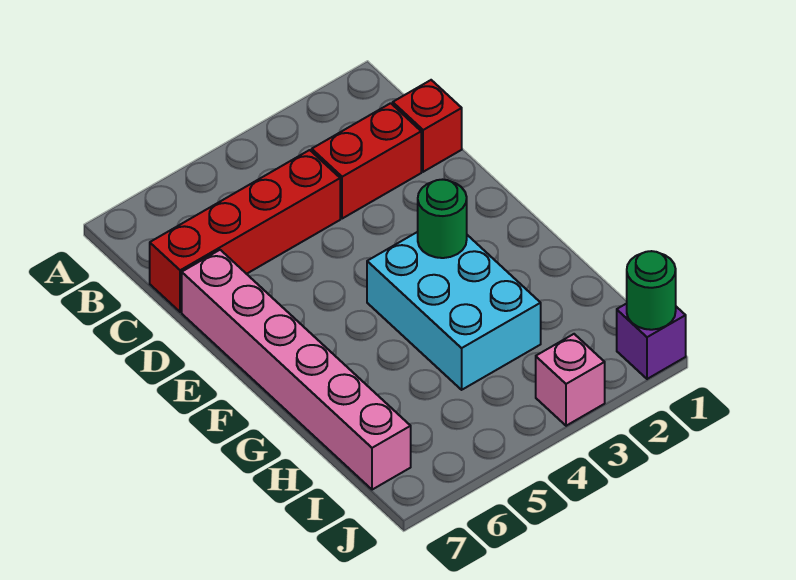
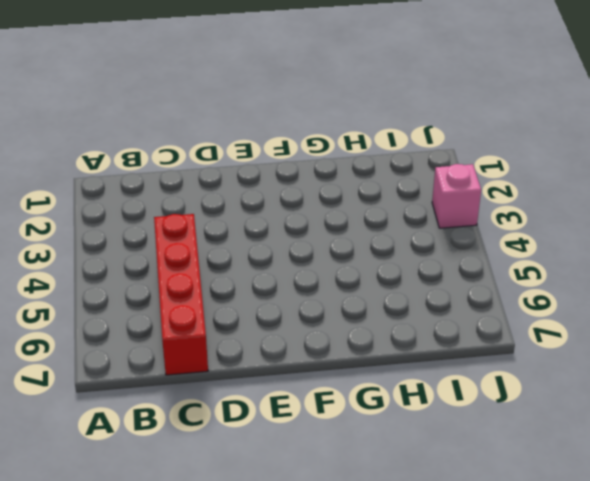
none -> red 1x1 brick [393,80,462,172]
none -> red 1x2 brick [312,103,421,219]

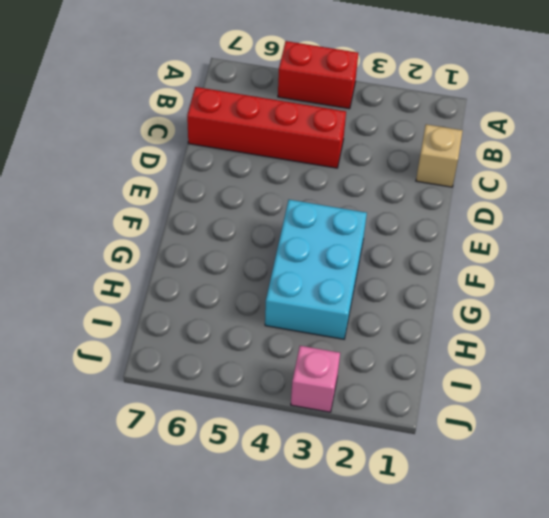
red 1x2 brick [278,41,358,109] -> red 1x2 brick moved to [312,103,421,219]
tan 1x1 brick [416,124,462,187] -> red 1x1 brick [393,80,462,172]
none -> pink 1x6 brick [182,250,411,490]
none -> purple 1x1 brick [617,303,686,379]

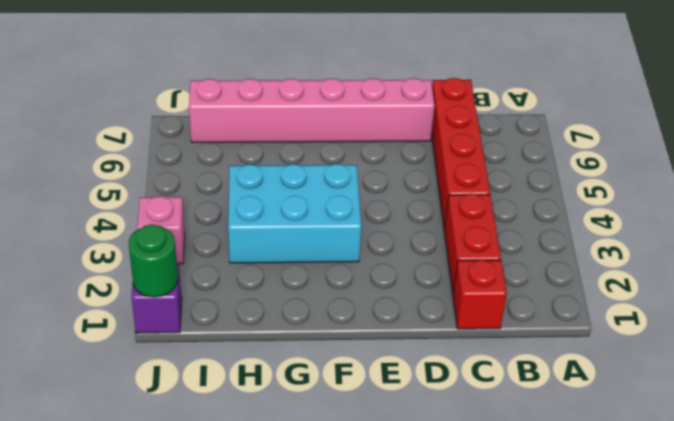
none -> green 1x1 round brick [418,180,467,258]

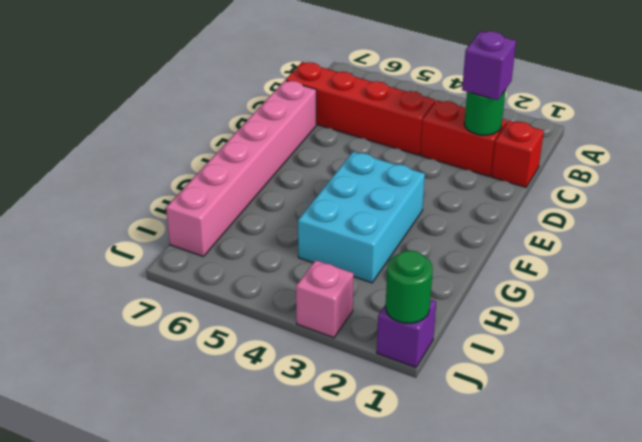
green 1x1 round brick [464,90,506,135] -> green 1x1 round brick moved to [418,180,467,258]
purple 1x1 brick [462,31,516,100] -> none

